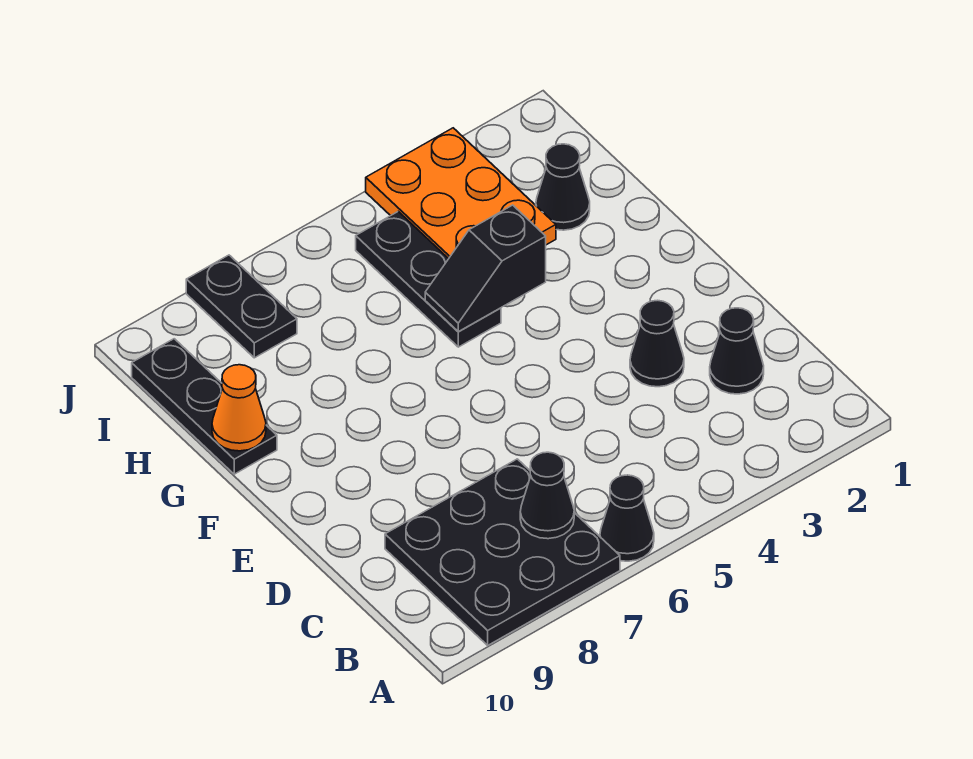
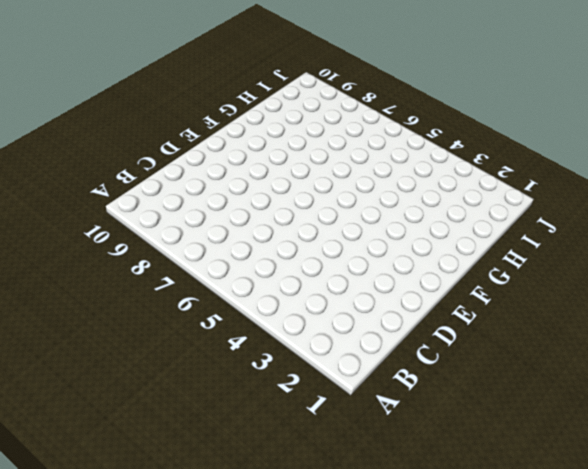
none -> black 1x1 cone [600,475,654,561]
none -> black 3x3 plate [385,459,620,645]
none -> black 1x1 cone [710,308,764,394]

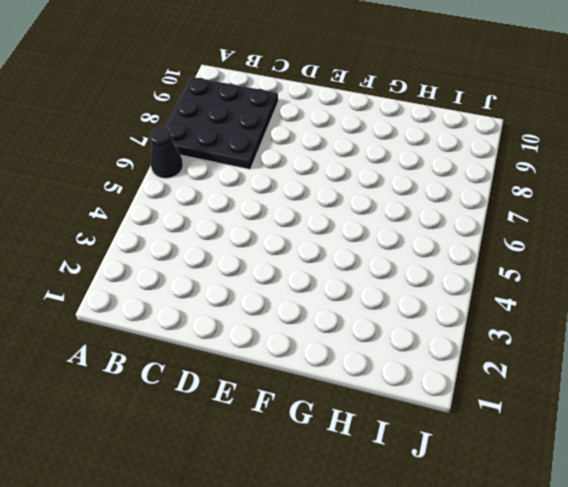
none -> black 1x1 cone [710,308,764,394]
none -> black 1x1 cone [630,300,684,387]
none -> black 1x3 plate [356,211,501,347]

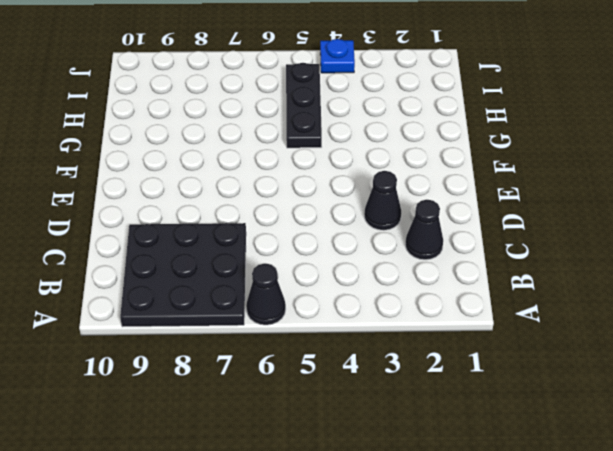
blue 1x1 plate [320,39,355,73] -> orange 2x3 plate [366,128,556,259]
none -> black 1x3 plate [132,339,277,474]
none -> black 1x1 cone [536,144,590,230]
none -> black 1x2 plate [186,255,297,358]

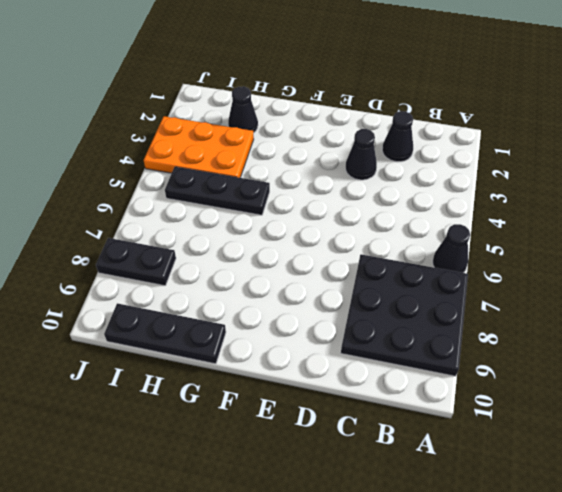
none -> black 1x1 cone [520,452,574,539]
none -> black 1x2 slope [425,205,546,332]
none -> orange 1x1 cone [212,365,266,451]

